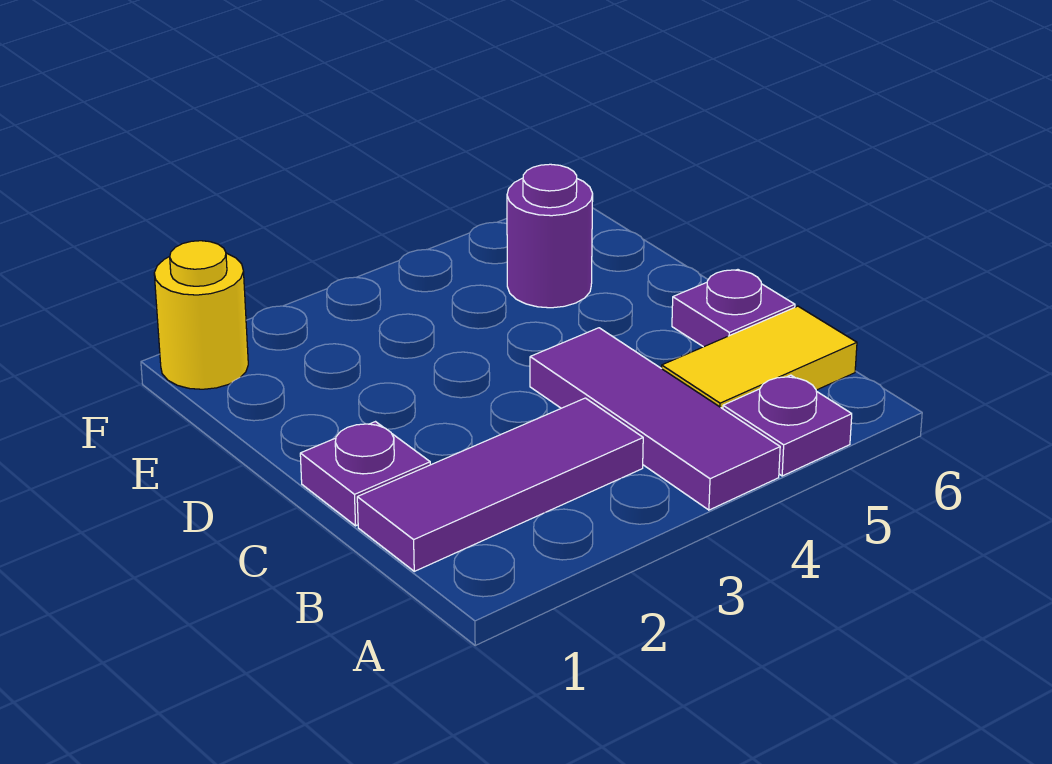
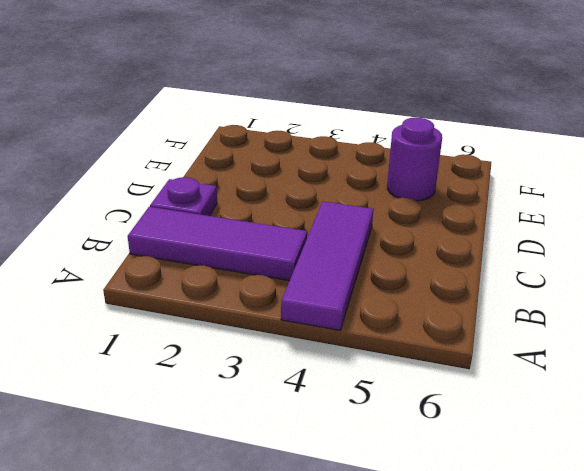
none -> purple 1x1 plate [723,375,852,476]
none -> yellow 1x2 tile [662,306,857,409]

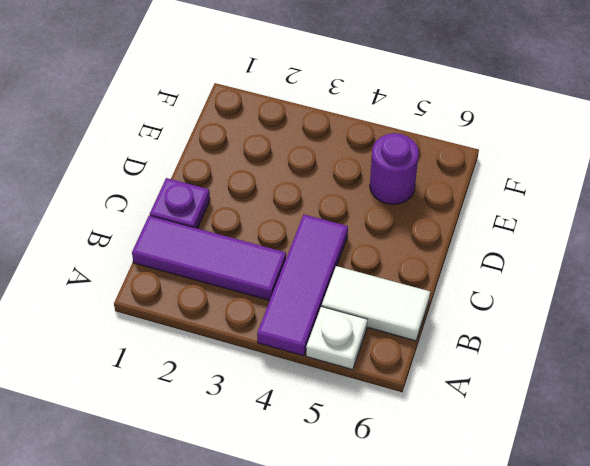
white 1x1 plate [306,307,367,370] -> purple 1x1 plate [723,375,852,476]
white 1x2 tile [322,266,430,341] -> yellow 1x2 tile [662,306,857,409]
none -> purple 1x1 plate [672,270,795,347]
none -> yellow 1x1 round brick [154,241,248,389]

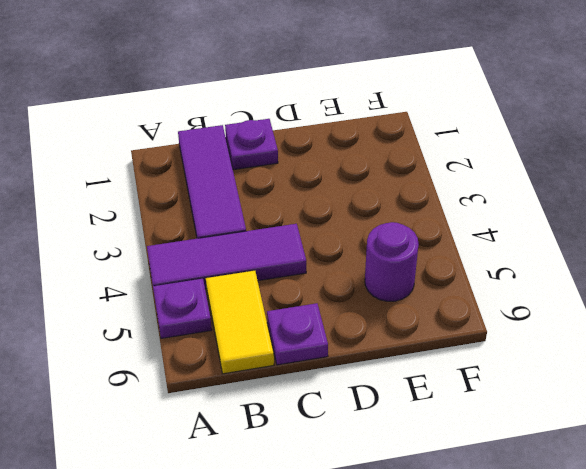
none -> yellow 1x1 round brick [154,241,248,389]

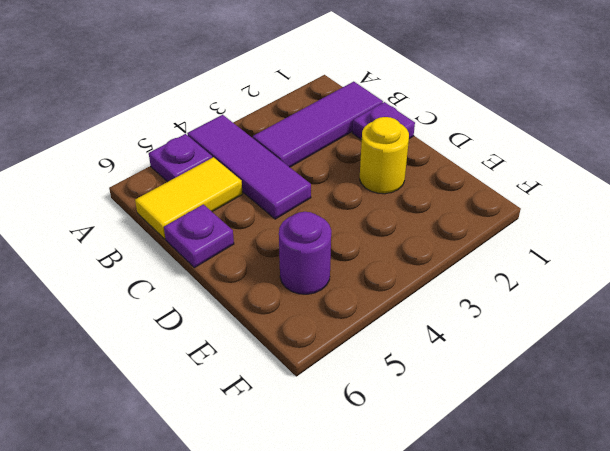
yellow 1x1 round brick [360,117,409,194] -> yellow 1x1 round brick moved to [154,241,248,389]

